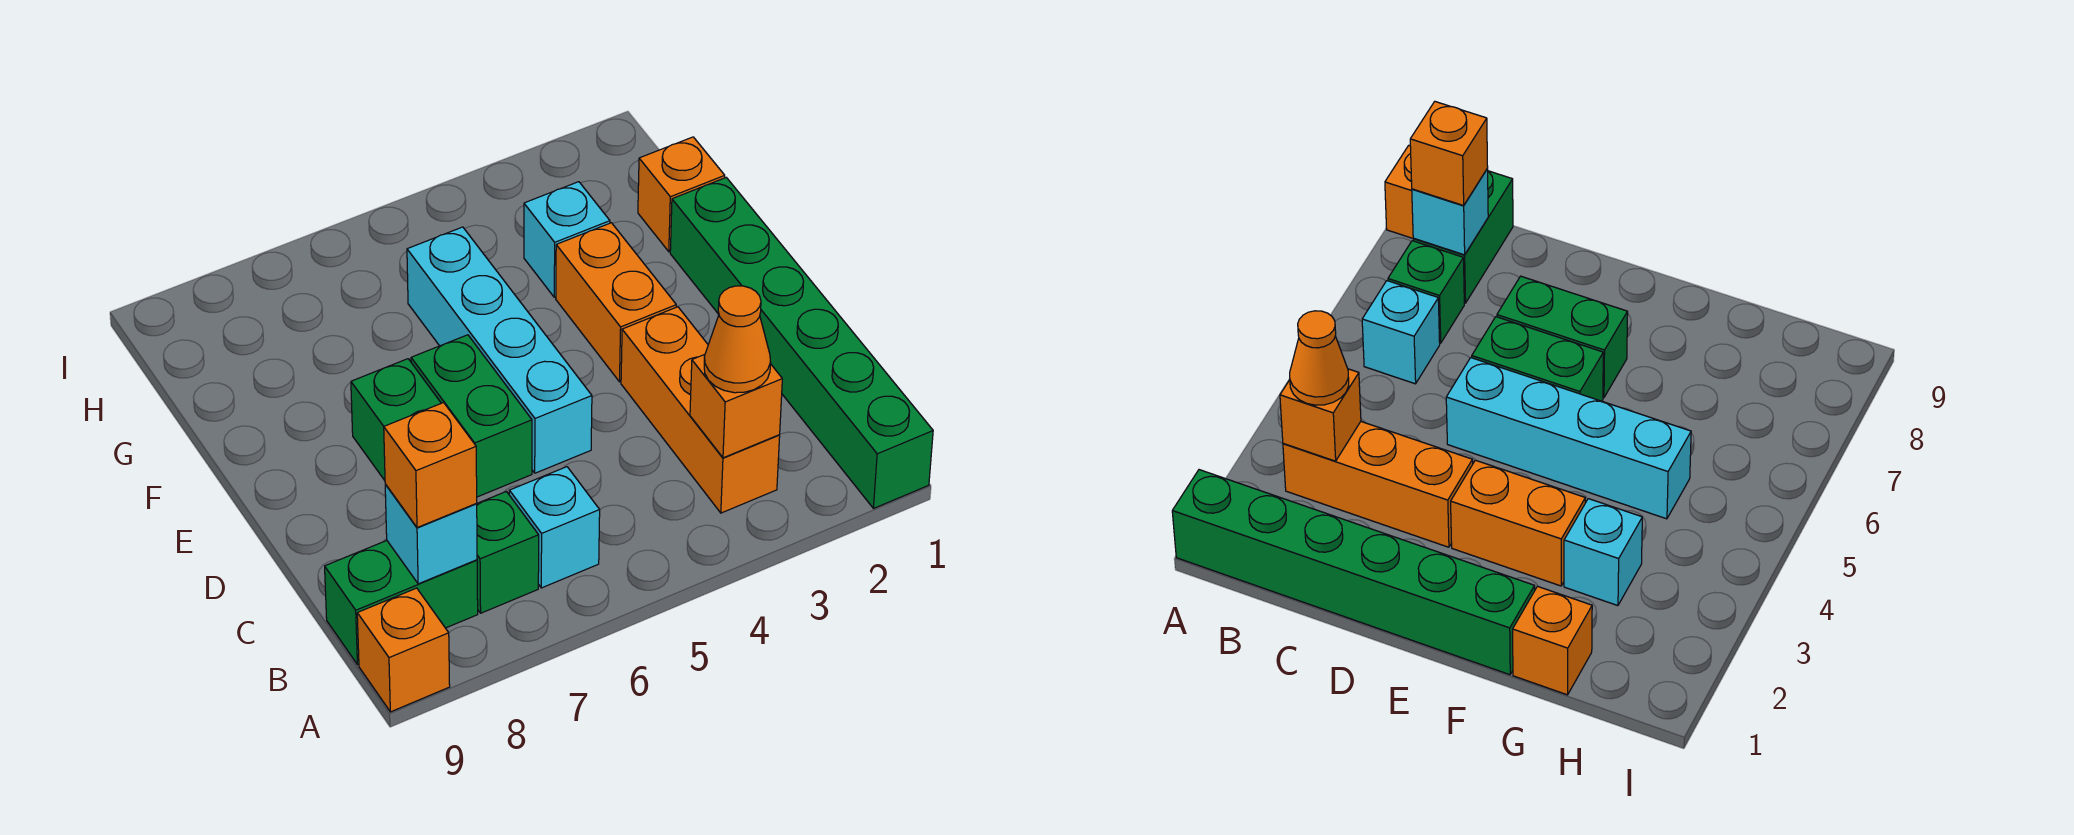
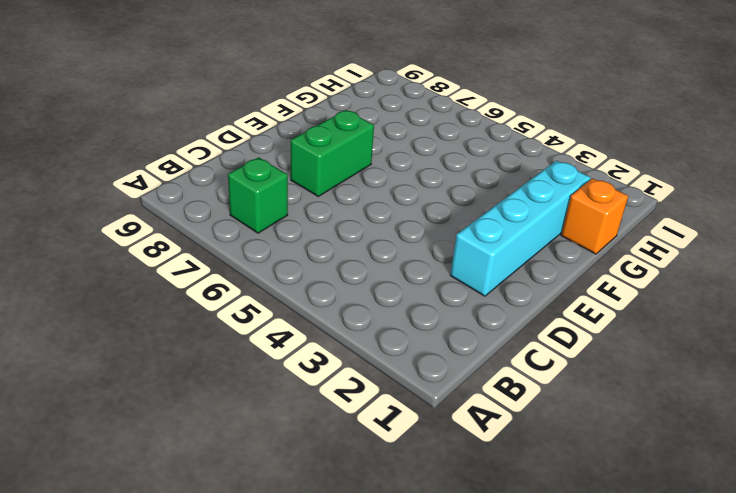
cyan 1x4 brick [450,161,591,296] -> cyan 1x4 brick moved to [407,227,592,473]
none -> green 1x6 brick [670,178,933,508]
none -> orange 1x1 brick [357,588,450,712]
none -> orange 1x3 brick [621,307,780,513]

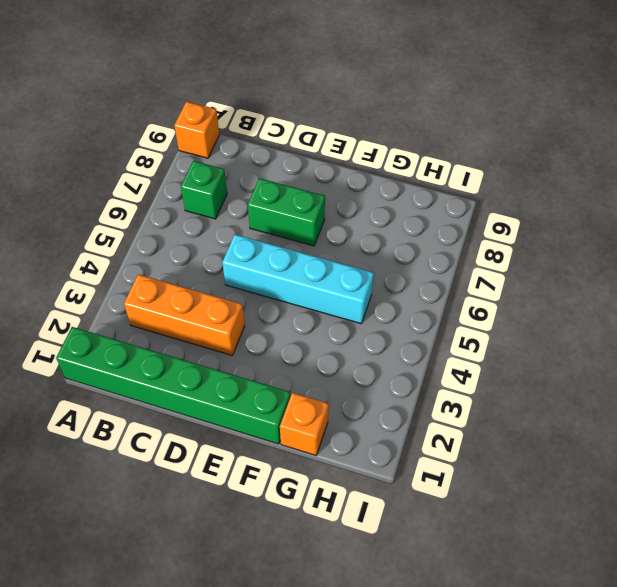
none -> cyan 1x1 brick [509,467,600,588]
none -> green 1x2 brick [325,541,478,665]
none -> green 1x2 brick [411,335,532,497]

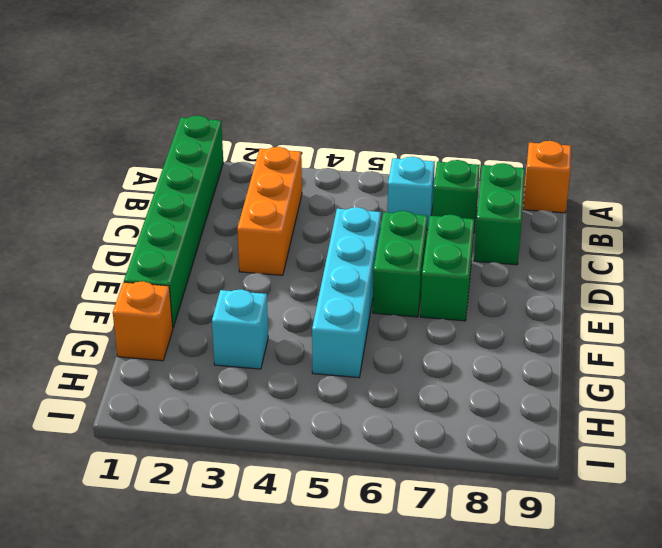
green 1x2 brick [474,163,525,265] -> green 1x2 brick turned to [325,541,478,665]
none -> orange 1x2 brick [556,223,676,382]
none -> orange 1x1 brick [690,355,782,458]
none -> cyan 1x1 brick [385,484,477,584]

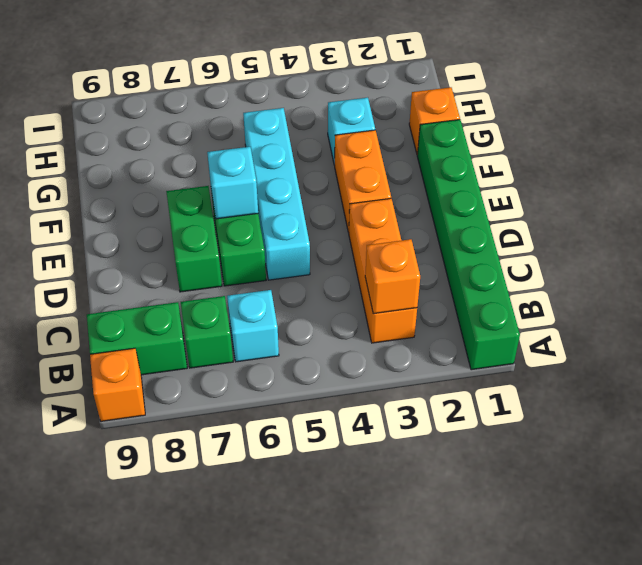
cyan 1x1 brick [207,147,258,219] -> cyan 1x1 brick moved to [385,484,477,584]
none -> orange 1x1 cone [704,286,770,393]
none -> orange 1x1 brick [384,403,477,528]

